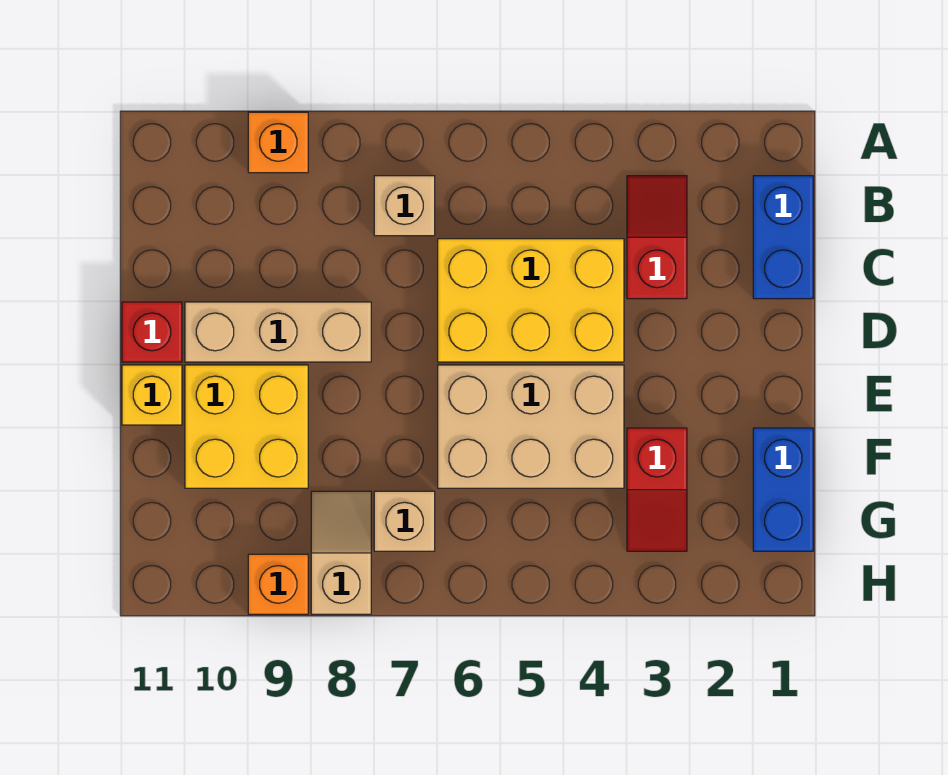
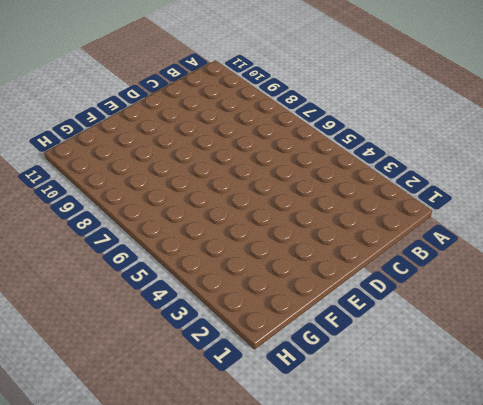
none -> orange 1x1 brick [248,112,308,173]
none -> blue 1x2 brick [753,176,813,299]
none -> red 1x2 slope [627,176,687,299]

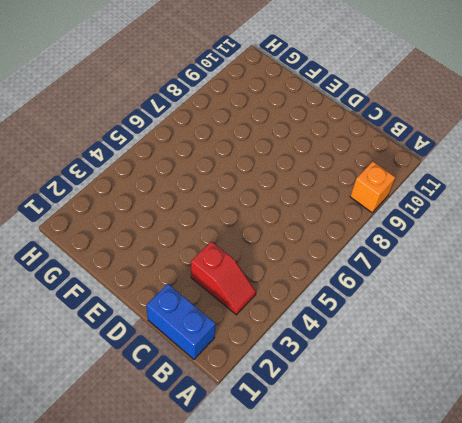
none -> tan 1x1 brick [374,176,435,236]
none -> yellow 2x3 brick [438,239,624,362]
none -> tan 1x3 brick [185,302,371,362]

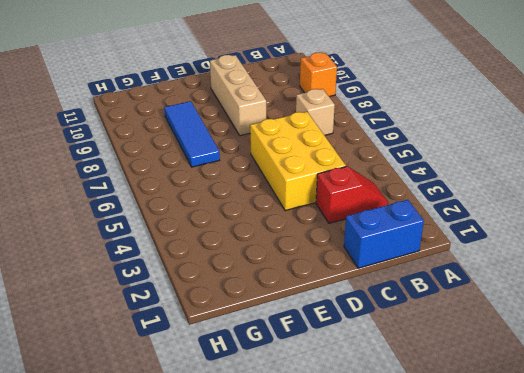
blue 1x3 tile [164,101,220,167] -> yellow 2x2 brick [185,365,308,488]
none -> red 1x1 brick [122,302,182,362]
none -> tan 2x3 brick [438,365,624,488]
none -> yellow 1x1 brick [122,365,182,425]

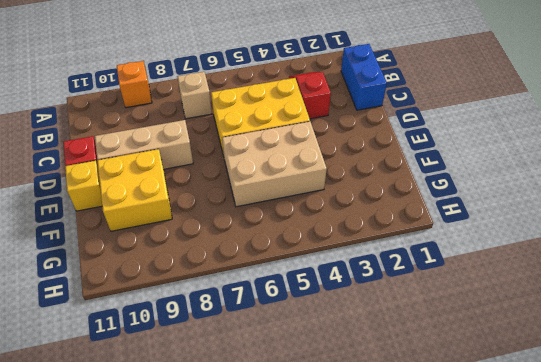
none -> blue 1x2 brick [753,428,813,551]
none -> red 1x2 slope [627,428,687,551]
none -> tan 1x1 brick [374,491,435,551]

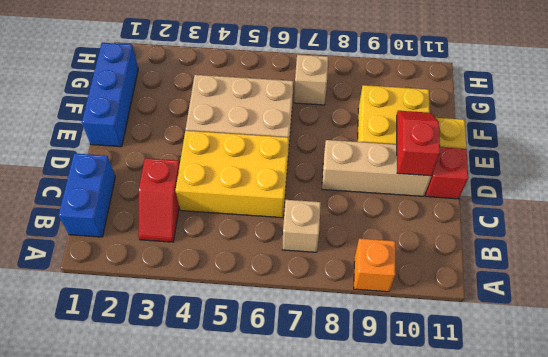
red 1x2 slope [397,111,440,176] -> red 1x2 slope moved to [627,428,687,551]
blue 1x3 brick [82,43,138,147] -> blue 1x2 brick [753,428,813,551]
none -> tan 1x2 slope [311,491,371,614]
none -> orange 1x1 brick [248,554,308,614]

